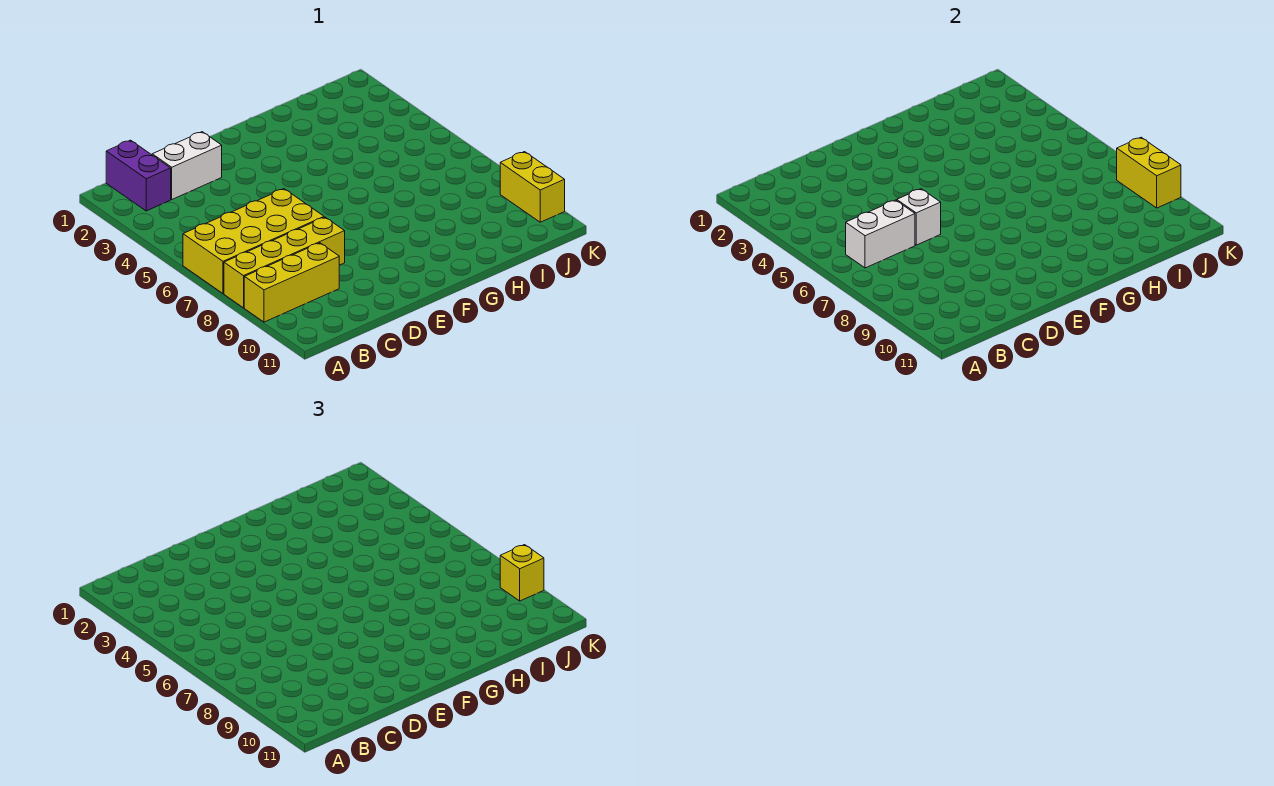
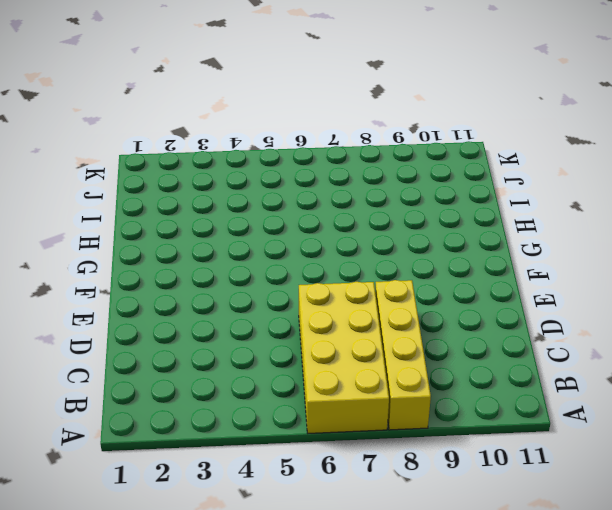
none -> yellow 1x3 brick [244,243,339,322]
none -> purple 1x2 brick [106,140,171,211]

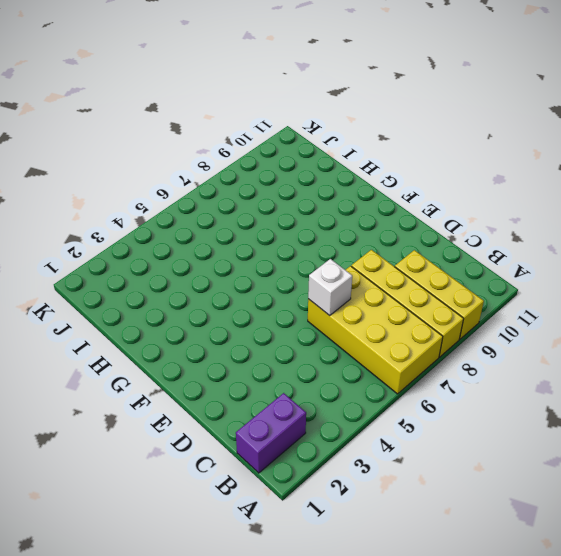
none -> white 1x2 brick [152,132,222,199]
none -> yellow 1x2 brick [500,152,565,222]

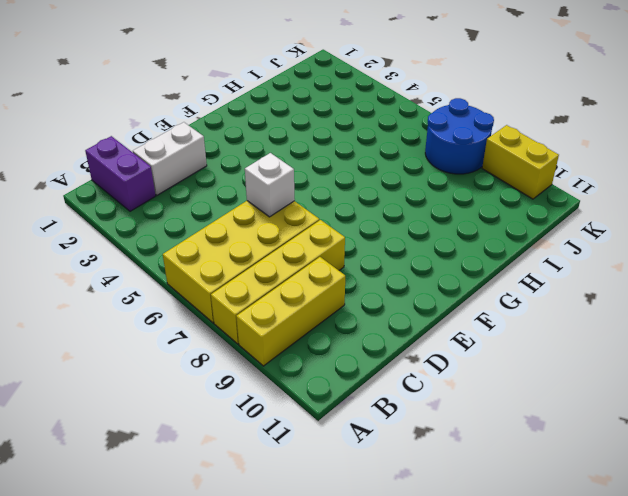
blue 2x2 round brick [425,98,494,174] -> none
none -> white 1x2 brick [846,200,915,268]
none -> yellow 1x2 brick [1117,137,1181,208]

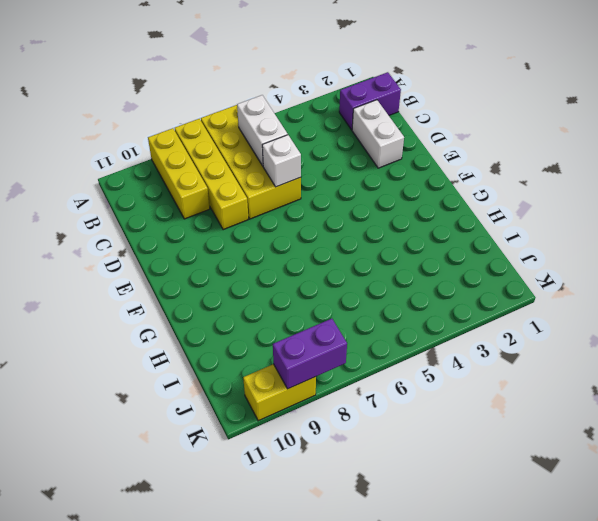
purple 1x2 brick [273,319,347,389] -> yellow 1x2 brick [1117,137,1181,208]
none -> yellow 1x1 brick [500,545,544,601]

